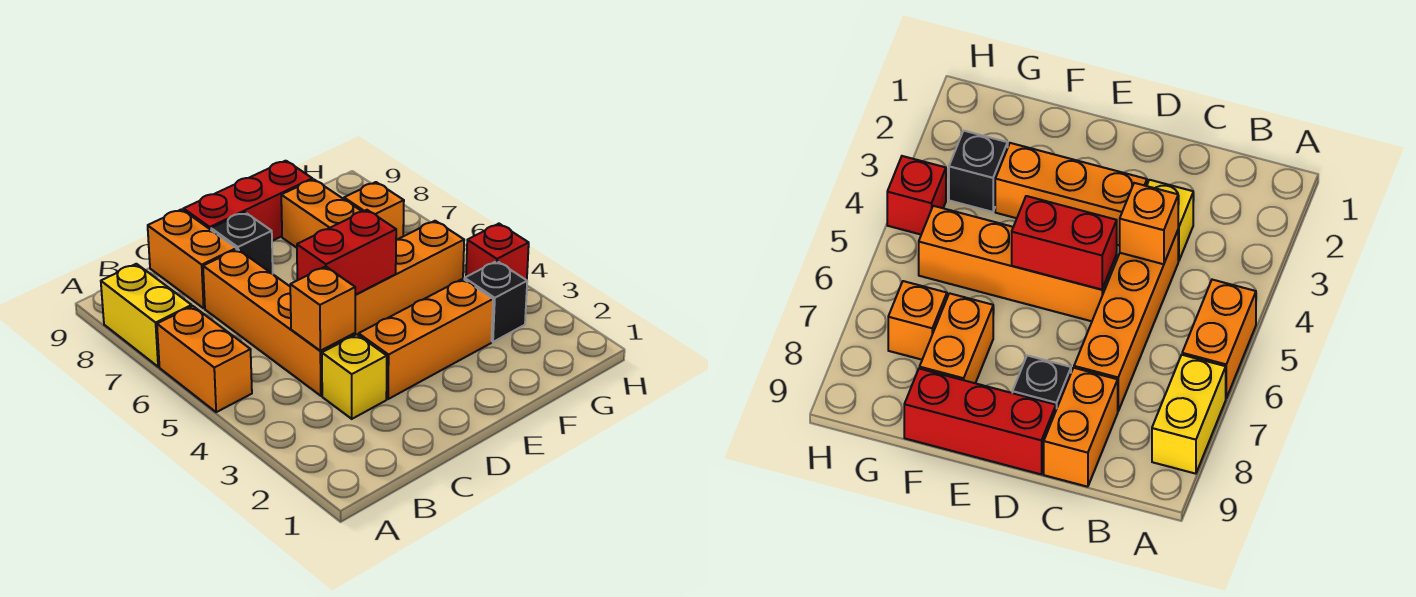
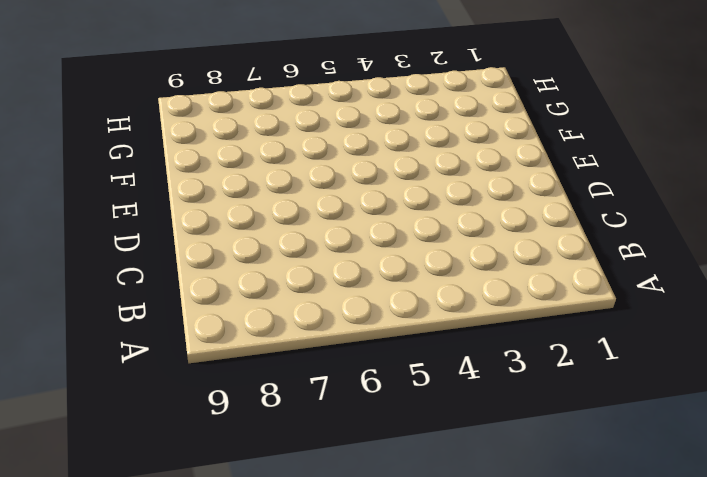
none -> orange 1x2 brick [157,306,252,412]
none -> yellow 1x2 brick [101,264,192,367]
none -> yellow 1x1 brick [322,334,387,419]

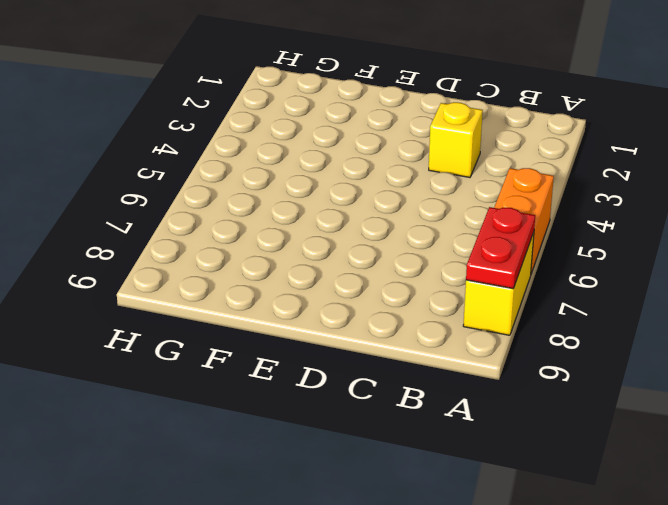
red 1x2 plate [466,207,535,289] -> none
none -> orange 1x4 brick [203,249,355,396]
none -> orange 1x2 brick [148,209,236,308]
none -> orange 1x3 brick [359,279,493,399]

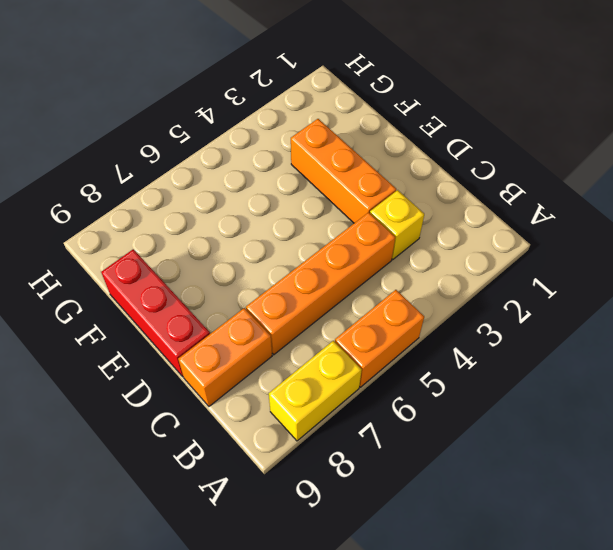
none -> orange 1x4 brick [355,221,464,335]
none -> black 1x1 brick [211,212,273,274]
none -> orange 1x2 brick [281,179,362,248]

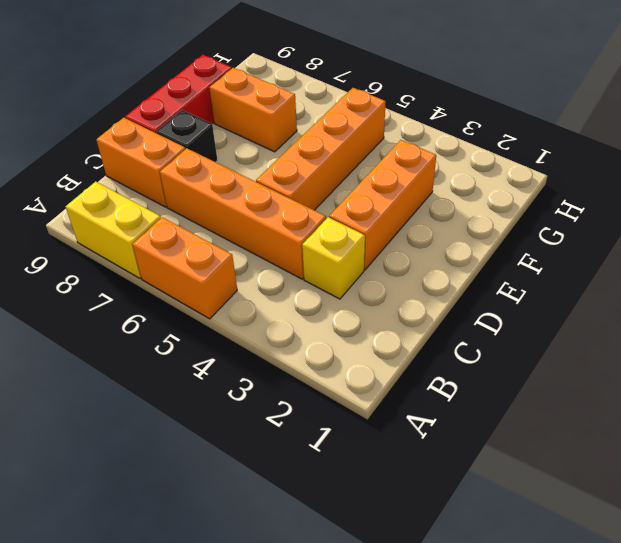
none -> black 1x1 brick [464,261,527,342]
none -> orange 1x1 brick [344,182,404,240]
none -> red 1x1 brick [466,224,529,280]

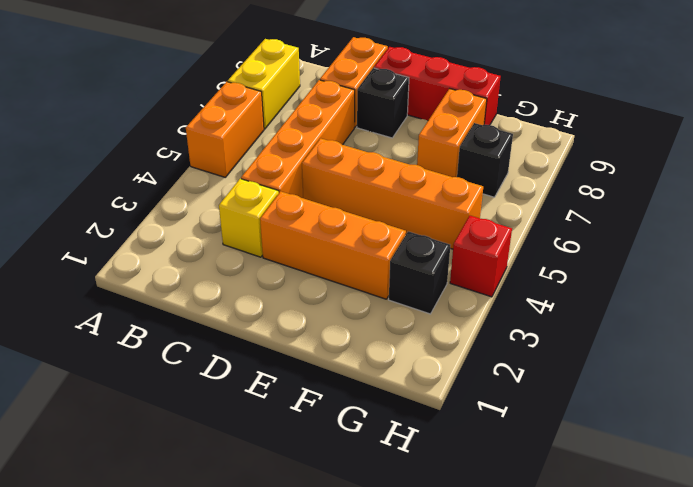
black 1x1 brick [457,123,513,197] -> orange 1x1 brick [344,182,404,240]
none -> orange 1x1 brick [290,266,355,351]
none -> red 1x2 brick [297,210,396,295]

